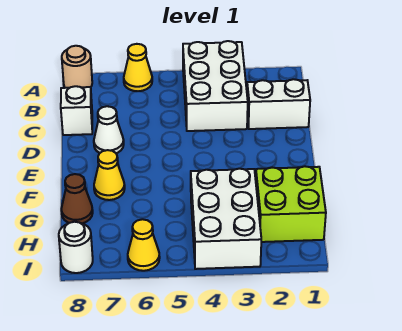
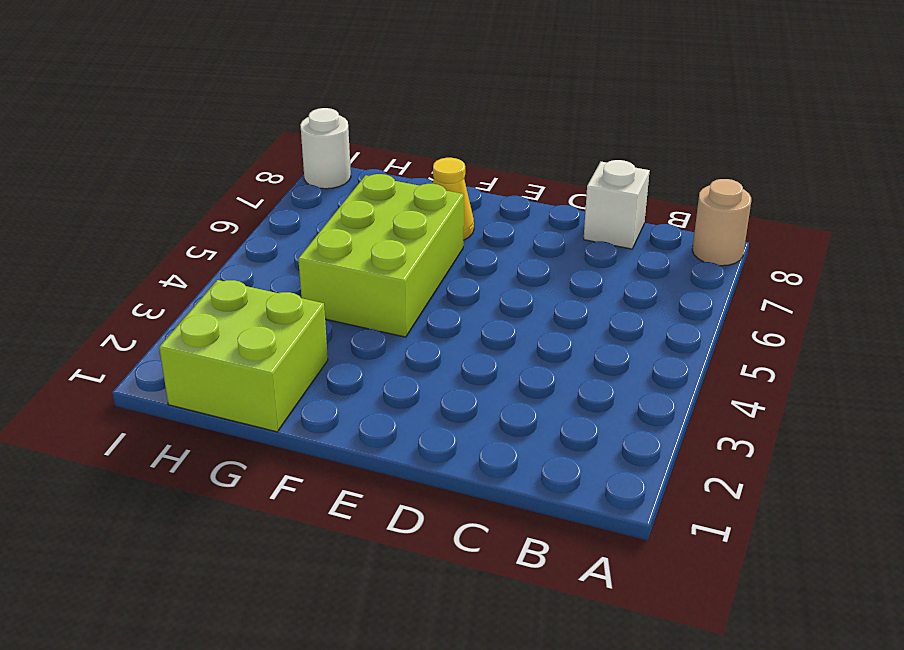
lime 2x3 brick [298,174,464,337] -> white 2x3 brick [191,169,261,269]
none -> white 2x3 brick [183,41,248,131]
none -> yellow 1x1 cone [124,44,152,91]
none -> white 1x2 brick [247,79,310,129]

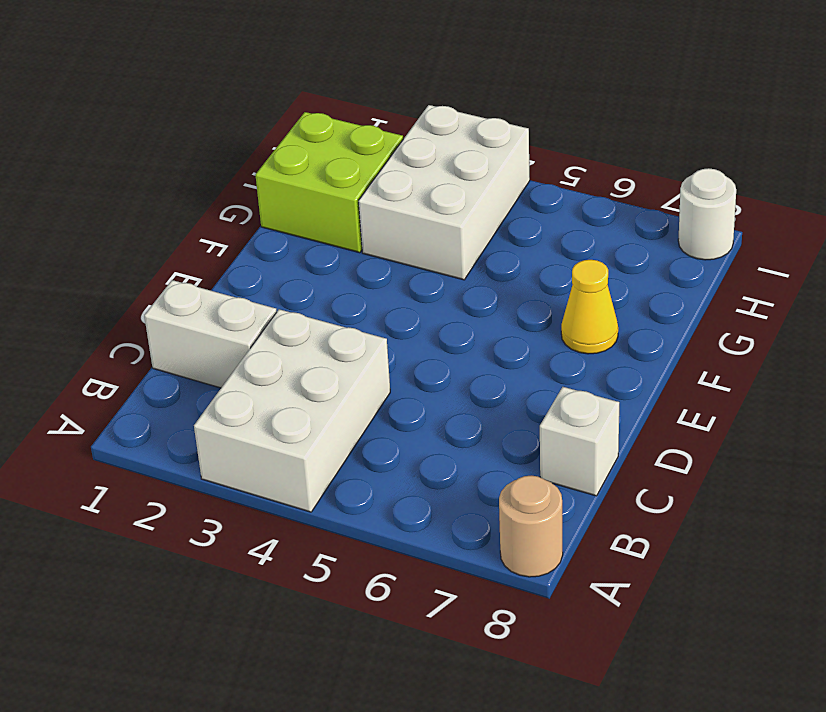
none -> yellow 1x1 cone [124,44,152,91]
none -> white 1x1 cone [94,106,124,153]
none -> brown 1x1 cone [61,174,93,224]

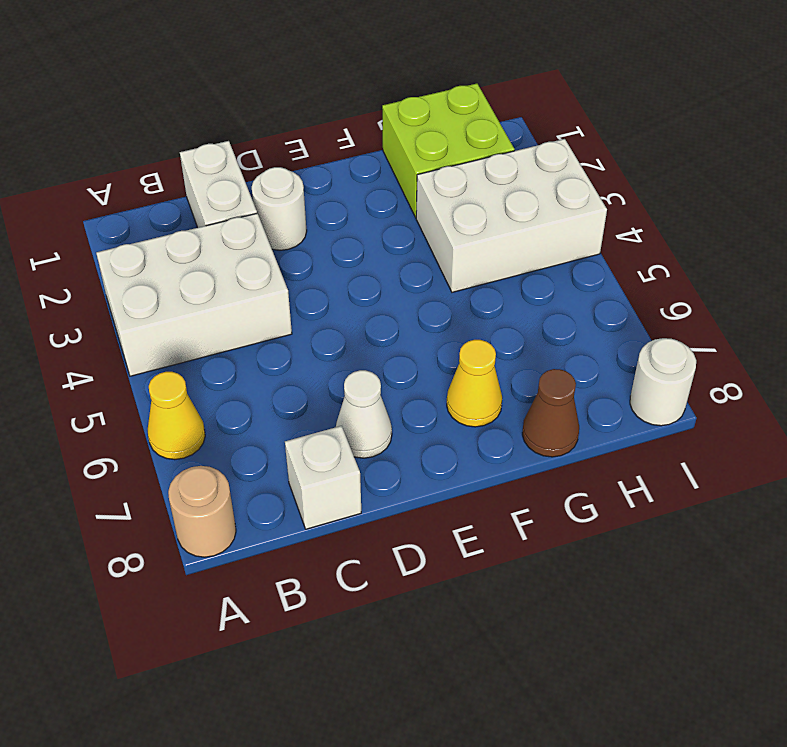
white 1x1 round brick [252,167,307,250] -> none
none -> yellow 1x1 cone [128,219,160,271]

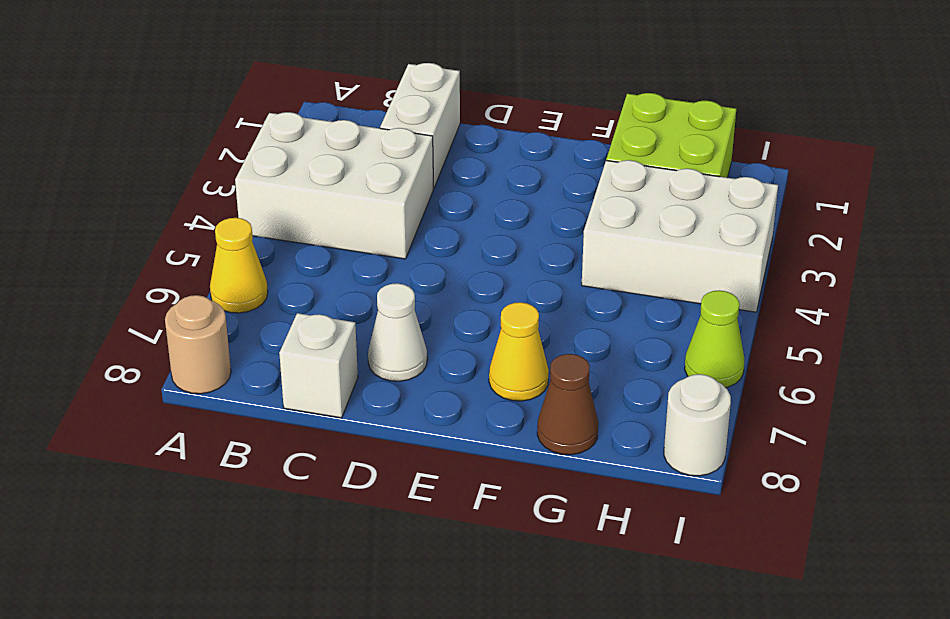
lime 1x1 cone [685,290,744,388] -> yellow 1x1 cone [128,219,160,271]

